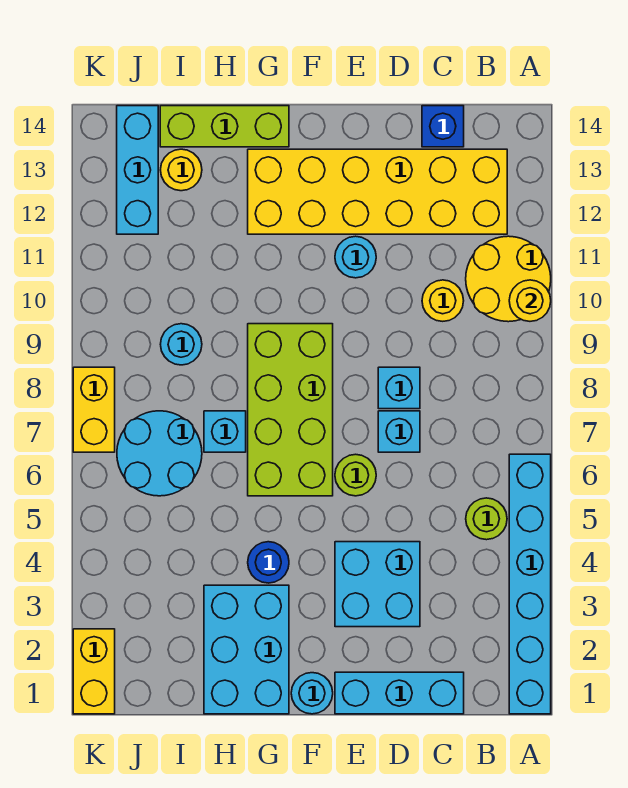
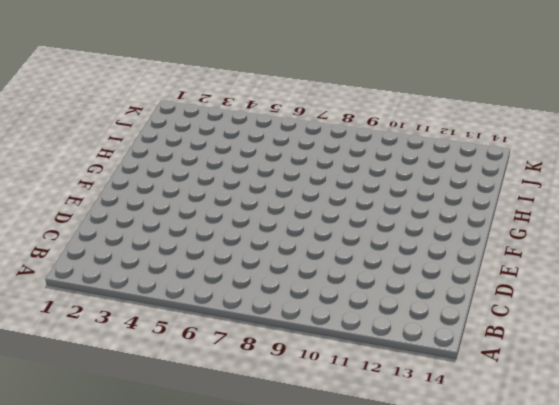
none -> cyan 1x6 brick [509,454,551,714]
none -> yellow 2x2 round brick [466,236,551,322]
none -> lime 1x1 round brick [466,498,507,540]

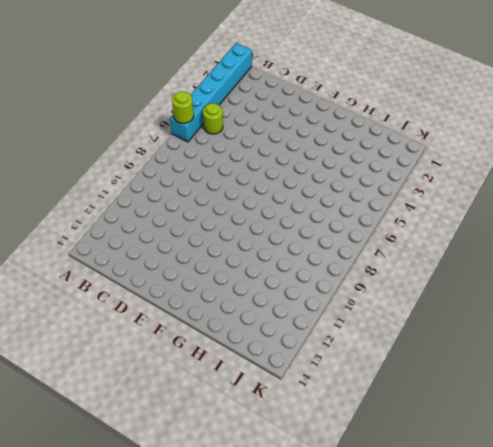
lime 1x1 round brick [172,91,194,123] -> lime 1x1 round brick moved to [335,454,376,496]
none -> yellow 2x2 round brick [466,236,551,322]
none -> yellow 2x6 brick [248,149,507,234]
none -> cyan 1x3 brick [335,672,464,714]

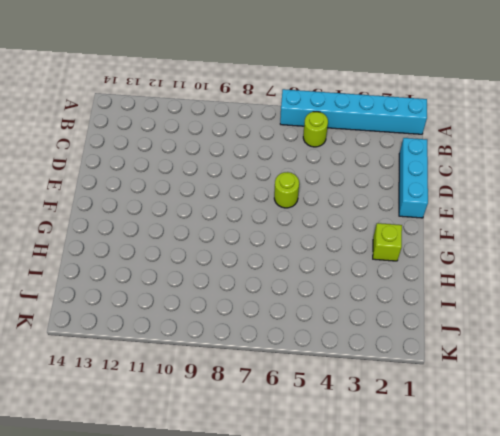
lime 1x1 brick [373,223,402,261] -> cyan 2x3 brick [204,585,289,714]
none -> yellow 2x2 round brick [466,236,551,322]
none -> yellow 2x6 brick [248,149,507,234]
none -> yellow 1x1 round brick [422,280,464,321]

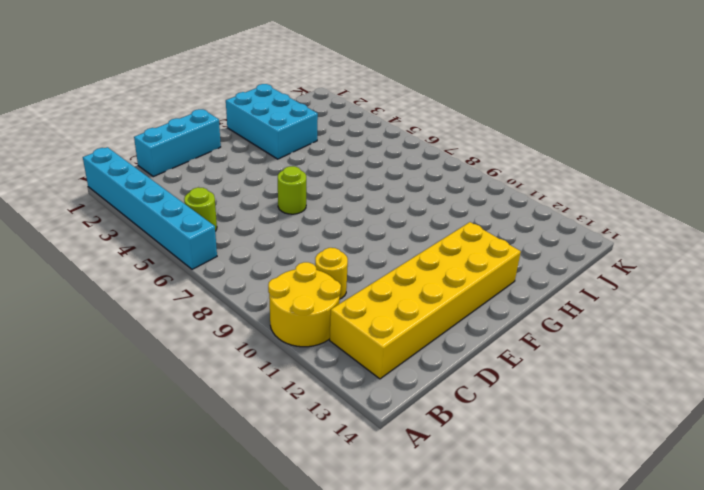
none -> blue 1x1 brick [422,106,464,147]
none -> cyan 2x2 brick [335,542,420,627]
none -> cyan 1x1 brick [378,411,420,452]

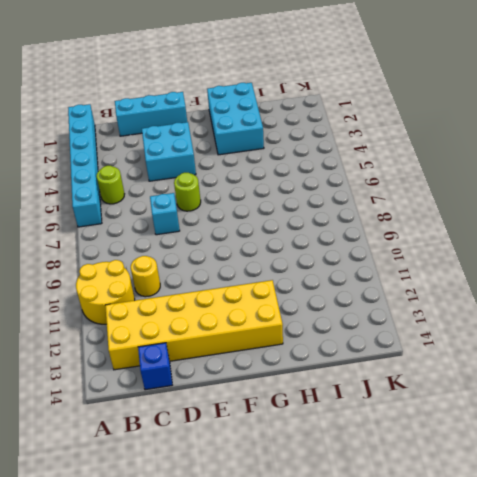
none -> cyan 1x1 brick [378,367,420,409]
none -> cyan 1x1 round brick [335,236,376,278]
none -> cyan 1x1 round brick [291,673,333,714]

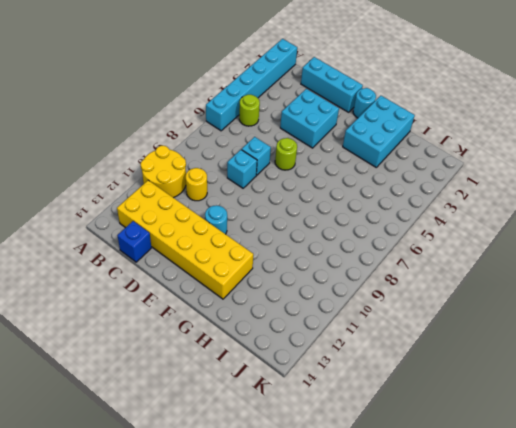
none -> lime 2x4 brick [248,324,333,496]
none -> blue 1x1 round brick [248,542,289,583]
none -> lime 1x3 brick [160,106,289,147]

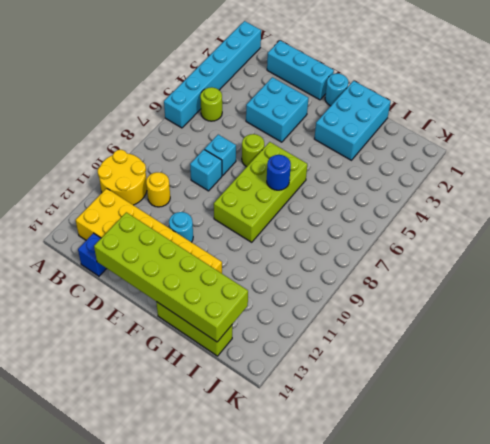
lime 2x6 brick [94,212,248,342] -> none
blue 1x1 round brick [267,155,291,190] -> blue 1x1 round brick moved to [248,542,289,583]
none -> cyan 1x1 brick [204,411,246,452]
none -> cyan 2x2 round brick [117,411,202,496]
none -> cyan 1x1 round brick [160,324,202,365]

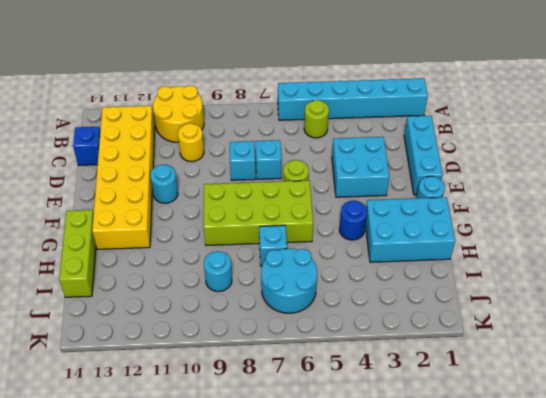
none -> yellow 1x1 round brick [161,149,202,191]
none -> cyan 1x3 brick [117,106,158,234]
none -> yellow 1x2 brick [73,629,115,714]

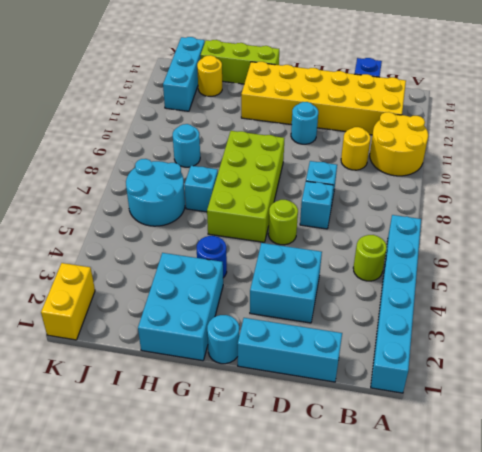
none -> yellow 1x2 brick [73,367,115,452]
none -> yellow 1x1 round brick [509,280,551,321]

